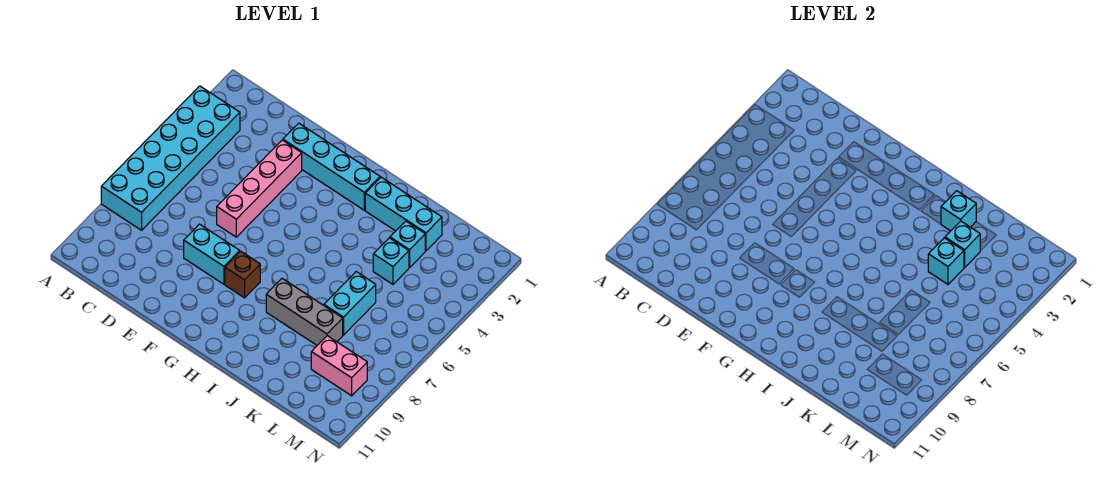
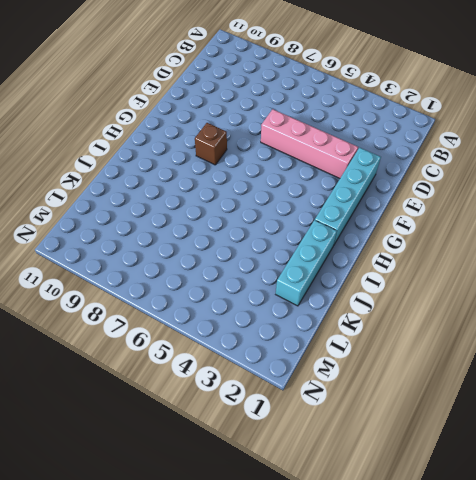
none -> cyan 2x6 brick [101,86,240,230]
none -> cyan 1x2 brick [184,224,240,284]
none -> grey 1x3 brick [266,279,343,345]

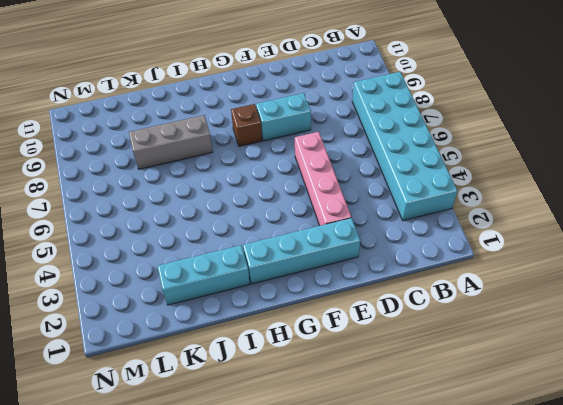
none -> cyan 1x1 brick [390,221,425,268]
none -> cyan 1x1 brick [373,238,409,284]
none -> cyan 1x2 brick [324,272,376,335]

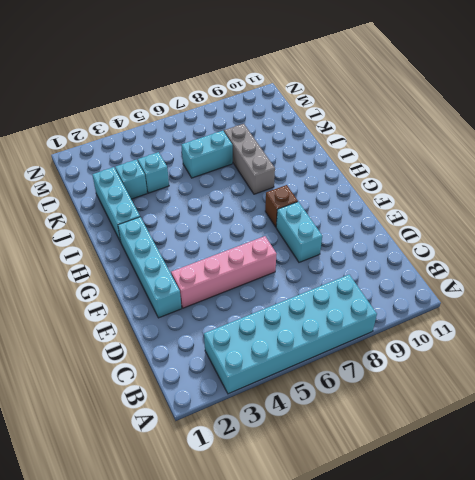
none -> pink 1x2 brick [311,336,367,396]
none -> cyan 1x1 brick [941,191,976,231]
none -> cyan 1x1 brick [945,221,980,268]

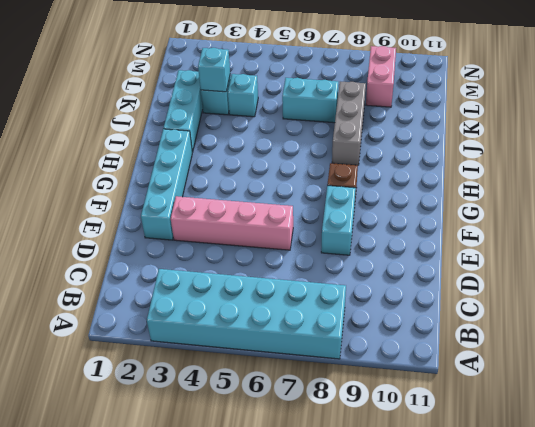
none -> cyan 1x1 brick [941,191,976,231]
none -> cyan 1x1 brick [928,238,964,284]

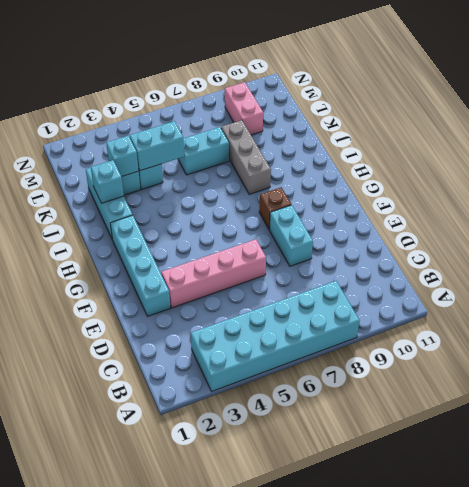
cyan 1x2 brick [130,121,184,171] -> cyan 1x1 brick [928,238,964,284]

